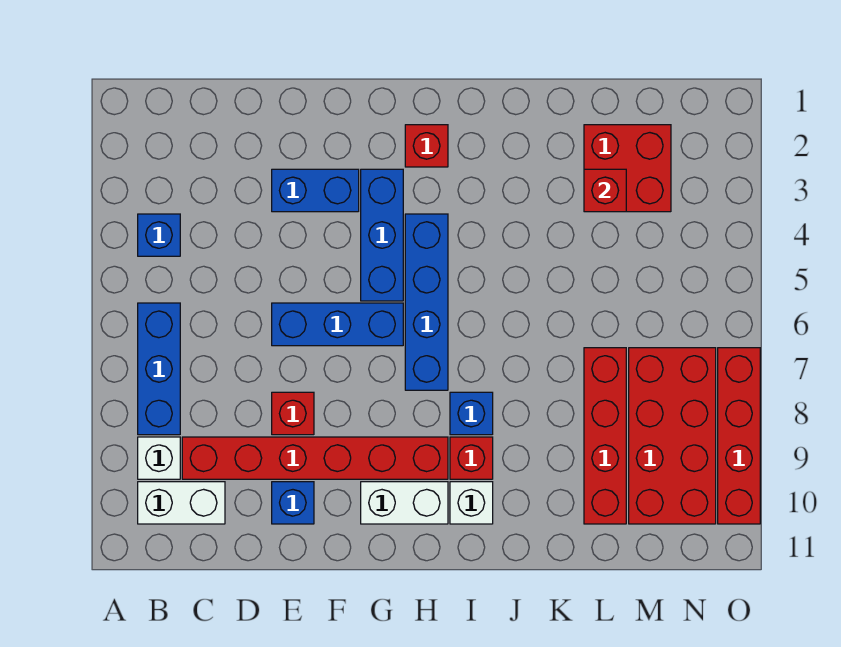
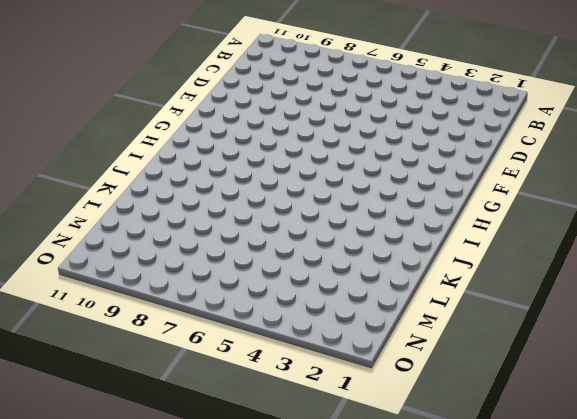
none -> blue 1x1 brick [138,214,180,256]
none -> blue 1x3 brick [138,303,180,435]
none -> white 1x1 brick [138,437,180,479]

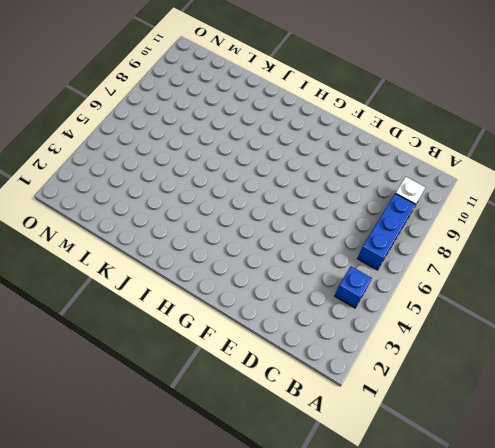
none -> white 1x2 brick [138,482,225,524]
none -> red 1x6 brick [182,437,448,479]
none -> blue 1x2 brick [272,169,359,212]

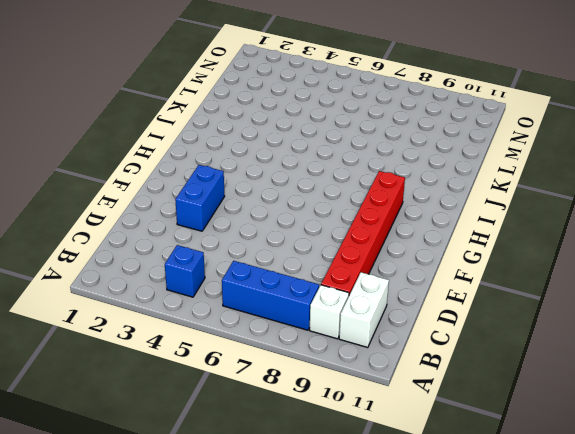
none -> blue 1x3 brick [272,303,403,346]
none -> red 1x1 brick [272,392,314,435]
none -> blue 1x1 brick [272,482,314,524]

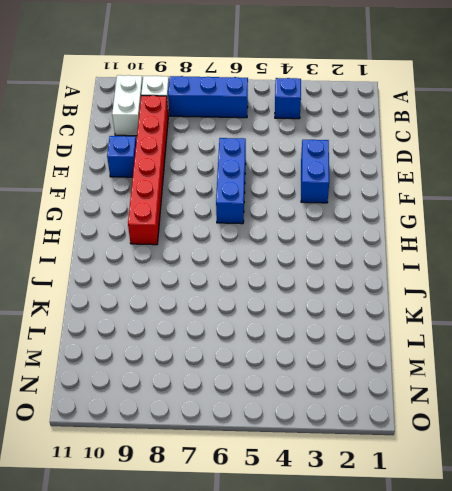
none -> red 1x1 brick [272,392,314,435]
none -> blue 1x3 brick [361,169,403,301]
none -> white 1x2 brick [361,482,448,524]

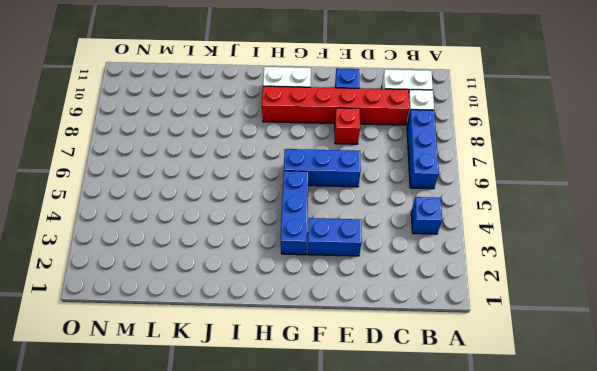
none -> red 1x1 brick [405,125,448,167]
none -> blue 1x4 brick [405,214,448,390]
none -> blue 1x1 brick [450,392,493,435]

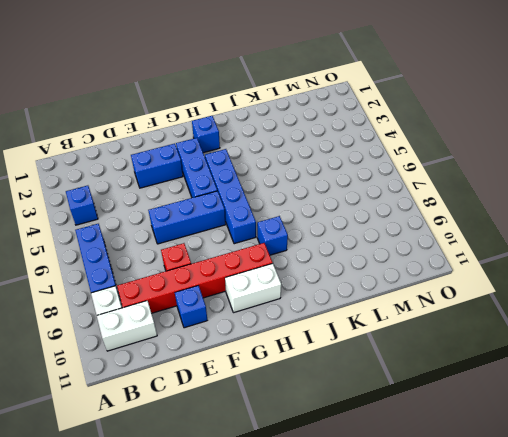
blue 1x1 brick [192,116,220,153] -> red 1x1 brick [405,125,448,167]
none -> red 1x1 brick [450,437,493,479]
none -> white 1x1 brick [450,482,493,524]
none -> red 2x2 brick [584,125,671,212]

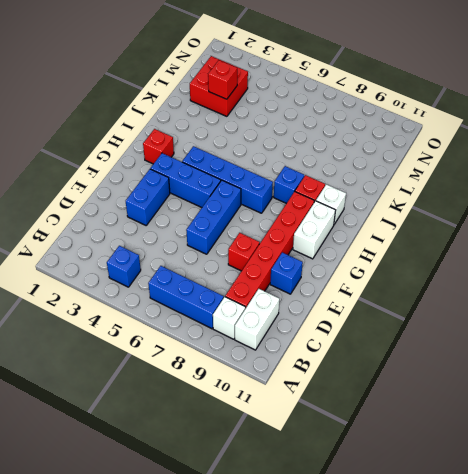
none -> red 1x4 brick [584,348,626,524]
none -> red 2x4 brick [629,348,716,524]
none -> red 1x4 brick [718,348,760,524]

